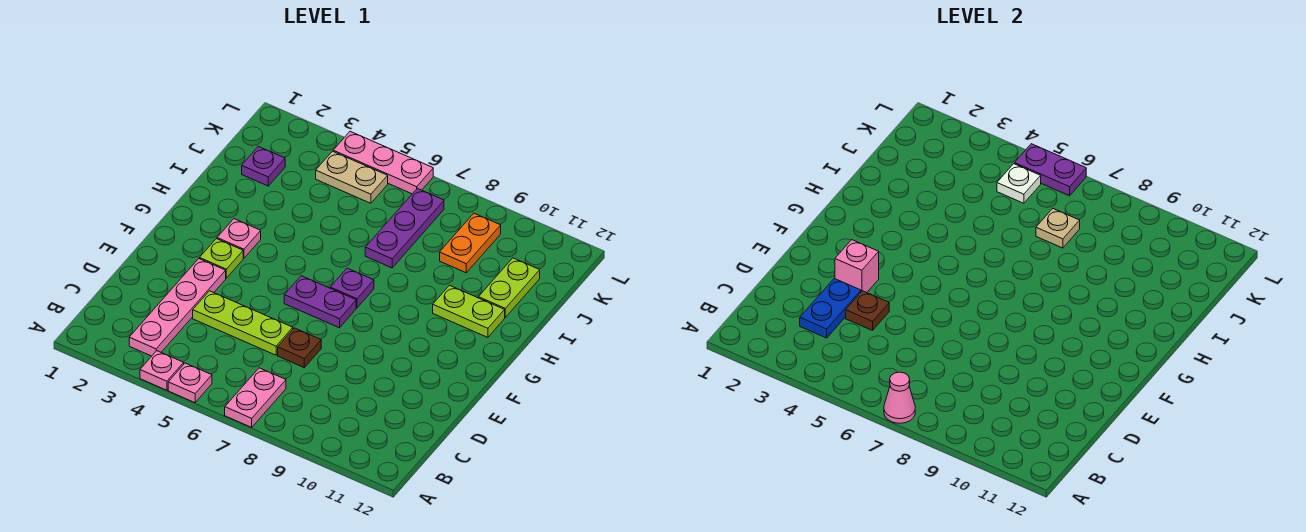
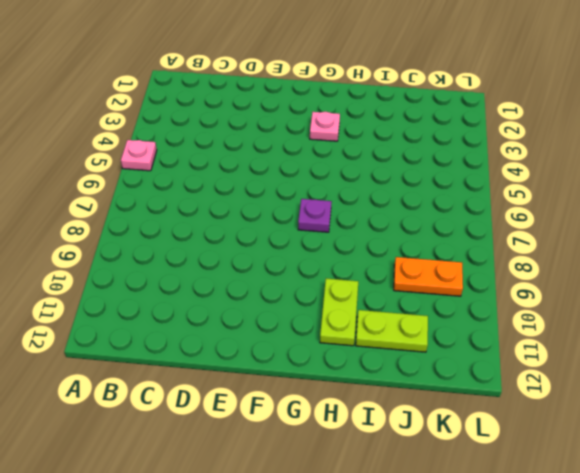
none -> pink 1x1 plate [140,351,184,390]
none -> pink 1x2 plate [225,368,286,427]
none -> pink 1x4 plate [129,259,226,356]

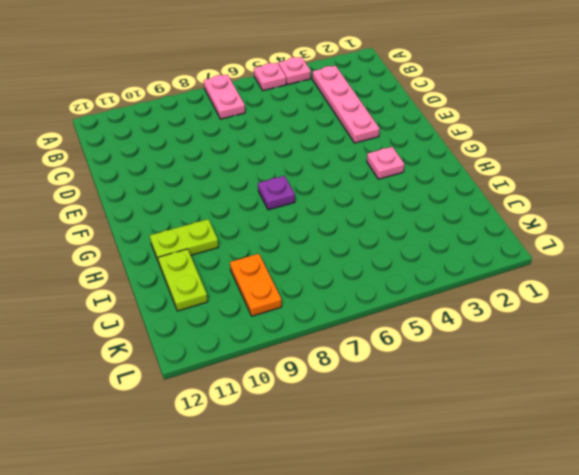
none -> lime 1x3 plate [193,291,293,355]
none -> brown 1x1 plate [278,328,321,367]
none -> lime 1x1 plate [200,239,243,278]

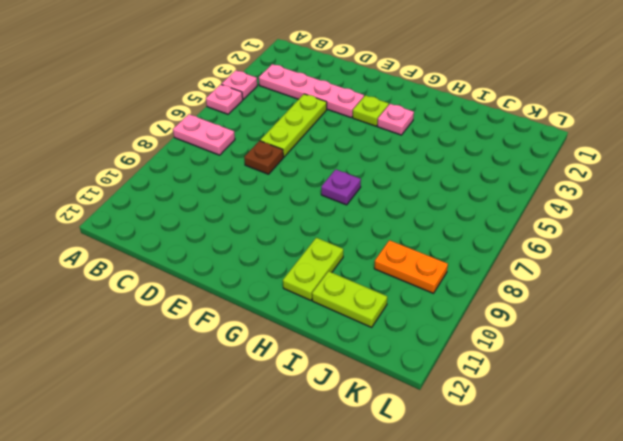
none -> purple 1x2 plate [284,276,356,328]
none -> purple 1x3 plate [365,188,444,268]
none -> purple 1x1 plate [242,146,285,186]

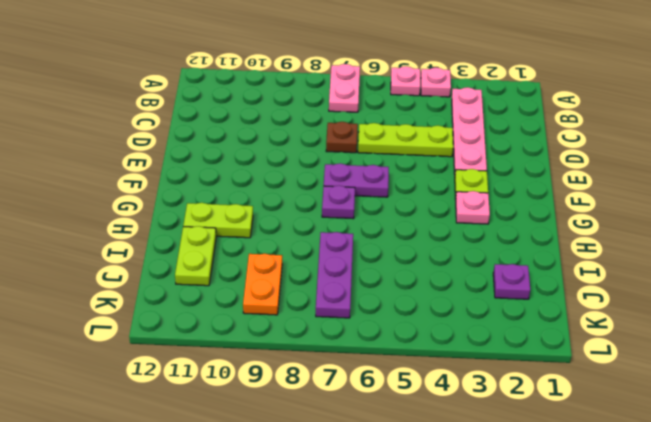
none -> tan 1x2 plate [316,151,388,203]
none -> pink 1x3 plate [333,131,433,194]
none -> pink 1x1 cone [884,372,915,423]

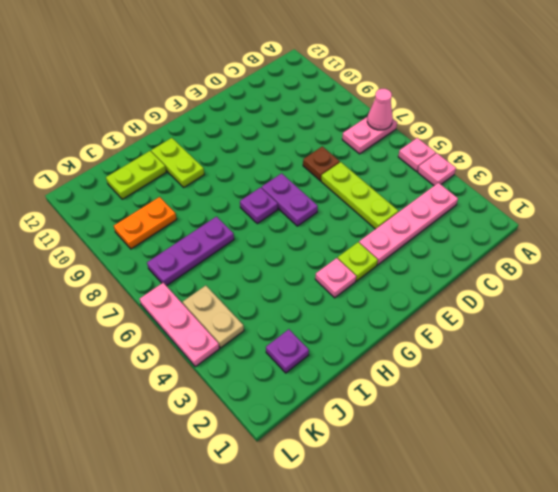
none -> blue 1x2 plate [800,279,861,338]
none -> brown 1x1 plate [846,291,889,330]
none -> pink 1x1 brick [835,240,879,293]

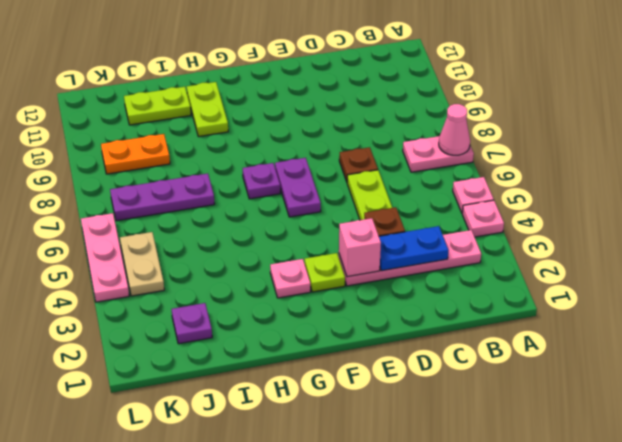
none -> tan 1x1 plate [1036,209,1080,248]
none -> white 1x1 plate [997,164,1041,203]
none -> purple 1x2 plate [1015,144,1086,196]

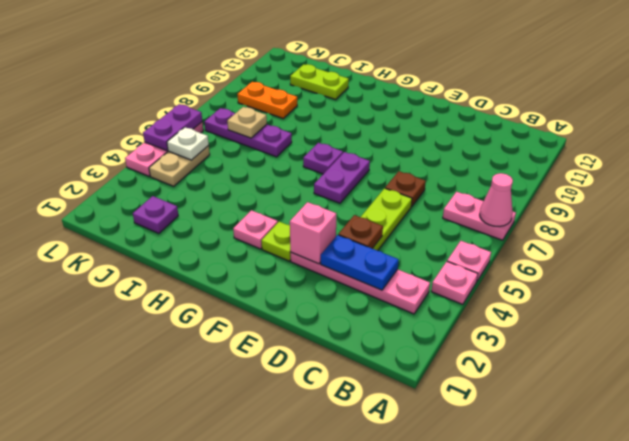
none -> lime 1x2 plate [433,286,505,337]

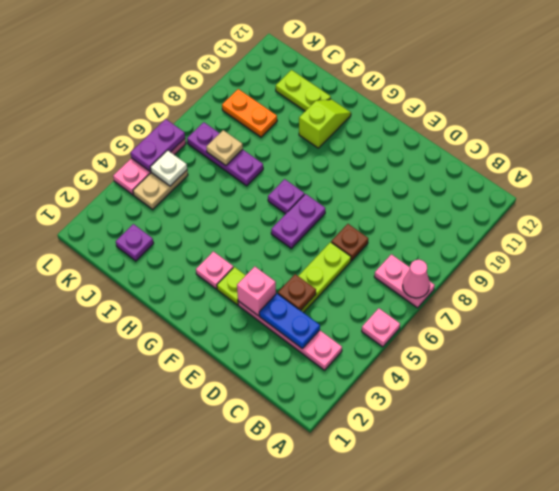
lime 1x2 slope [299,99,351,148] -> lime 1x2 plate [433,286,505,337]
none -> pink 1x1 plate [140,351,184,390]

